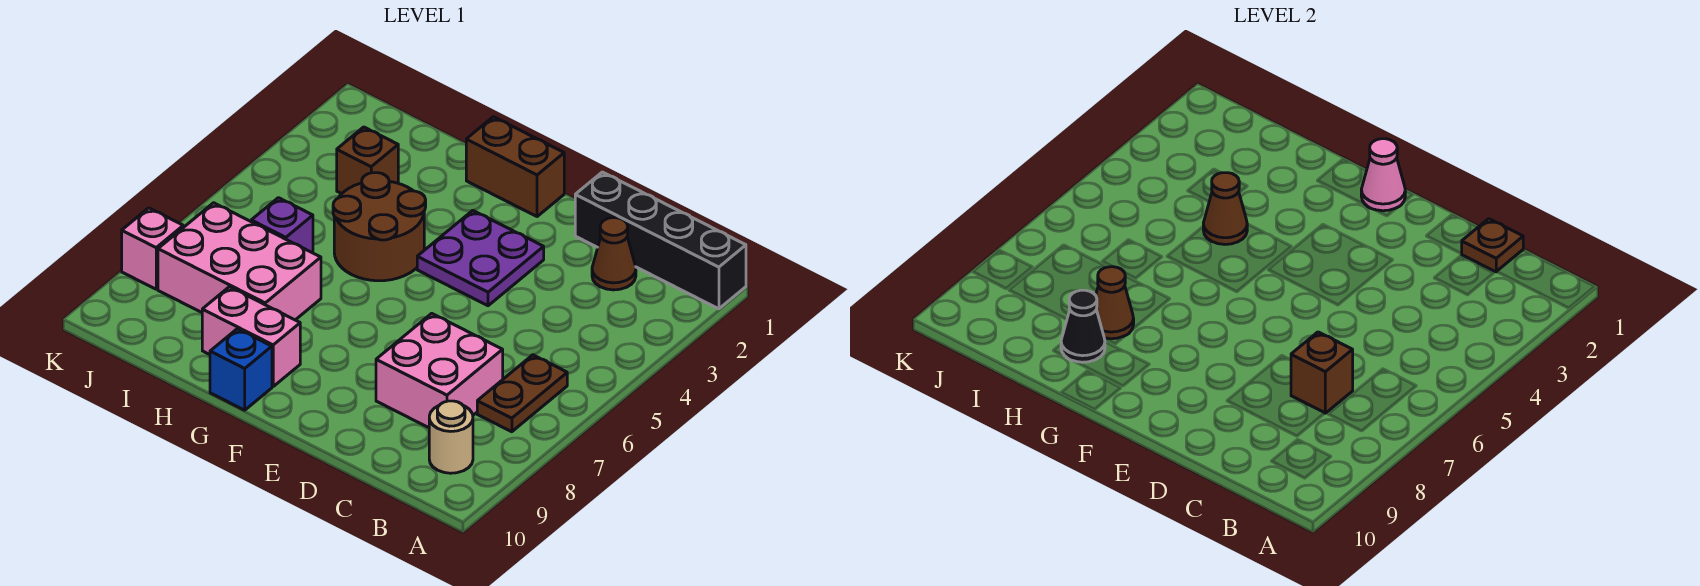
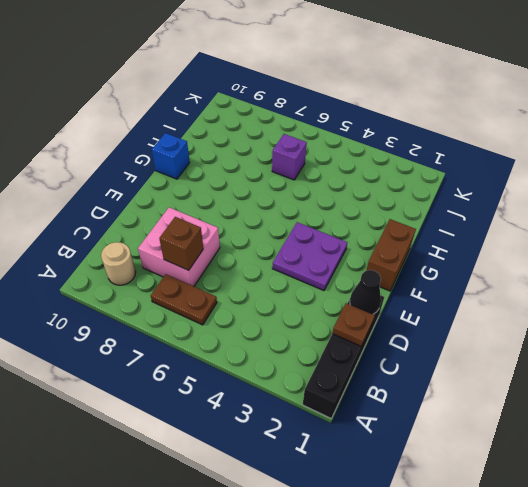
black 1x1 cone [350,270,381,314] -> black 1x1 cone moved to [1061,290,1105,362]
none -> brown 1x1 cone [592,218,636,290]
none -> brown 2x2 round brick [333,173,426,281]
none -> pink 1x2 brick [202,287,300,386]

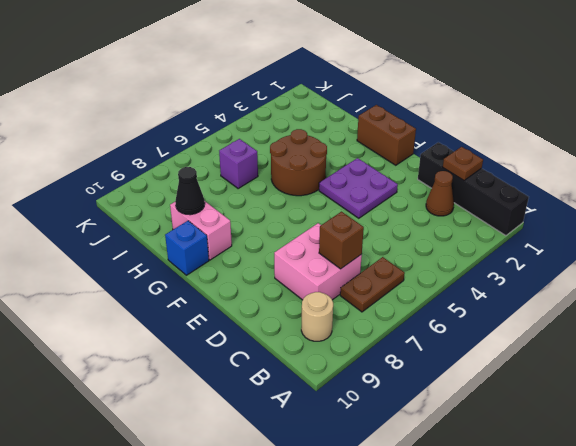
none -> pink 2x3 brick [158,203,321,320]
none -> brown 1x1 brick [337,127,398,194]
none -> pink 1x1 brick [122,208,183,289]

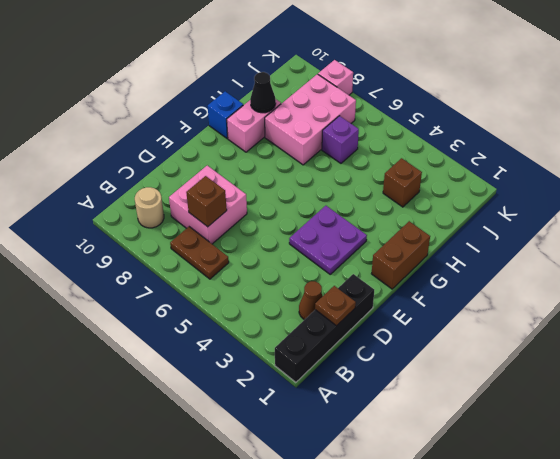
none -> brown 2x2 round brick [333,173,426,281]
none -> pink 1x1 cone [1361,139,1405,211]
none -> brown 1x1 cone [1203,173,1247,244]

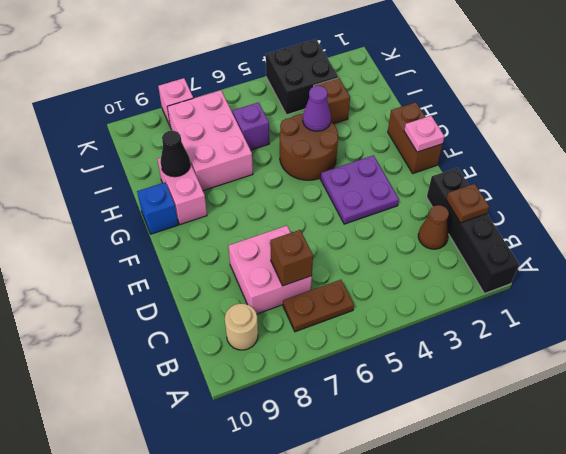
pink 1x1 plate [404,116,444,152] -> pink 1x1 cone [1361,139,1405,211]
purple 1x1 cone [303,86,331,131] -> brown 1x1 cone [1203,173,1247,244]
black 2x2 brick [266,39,338,115] -> none
none -> brown 1x1 cone [1096,267,1134,339]

